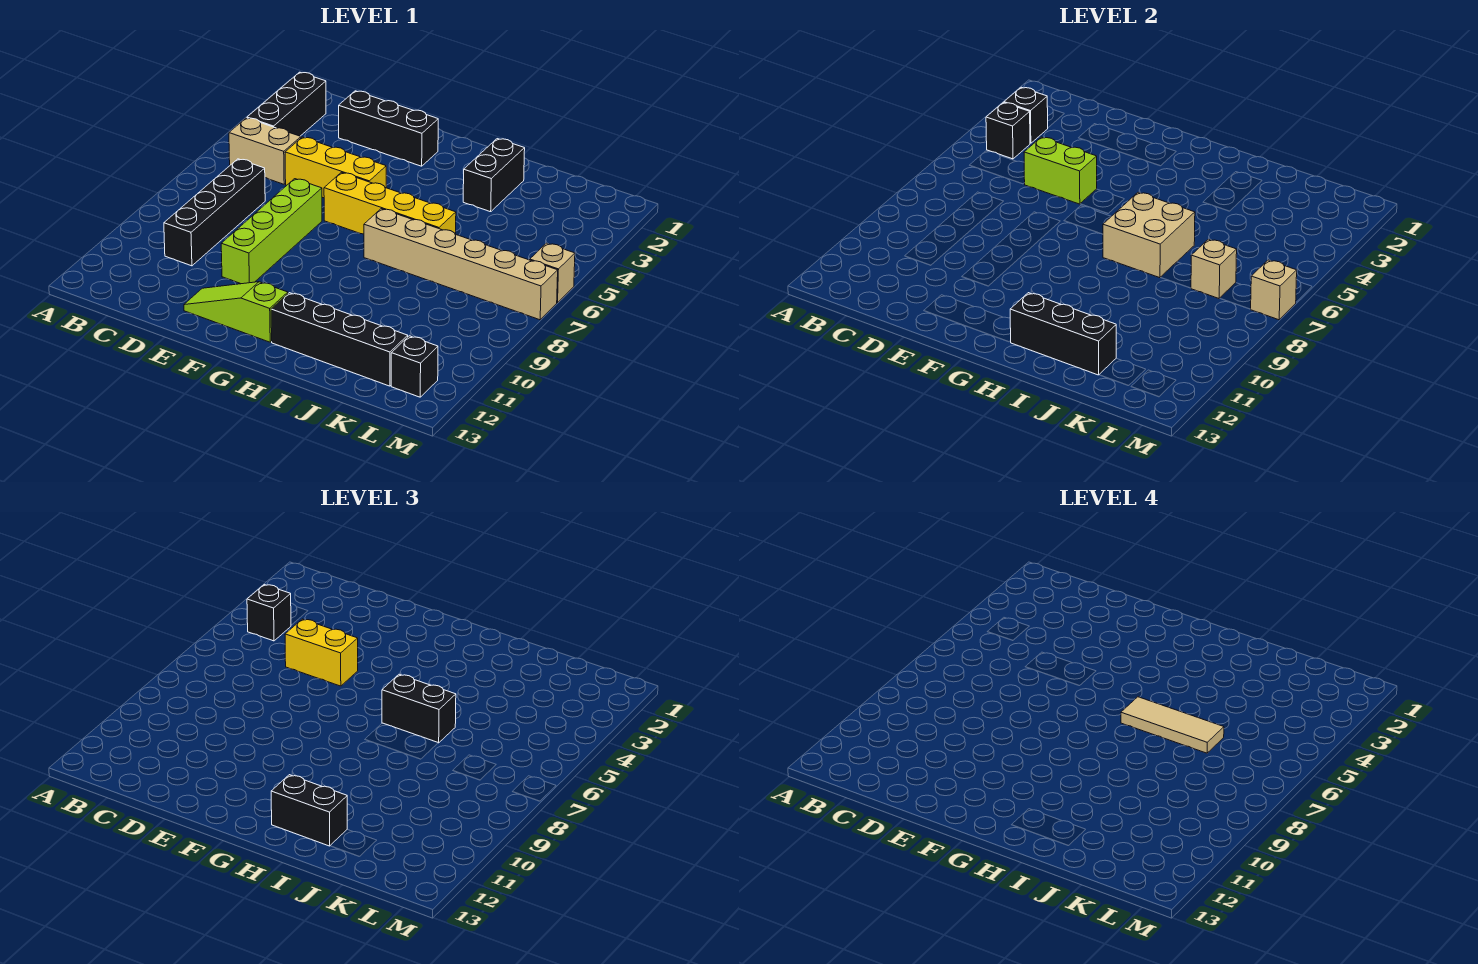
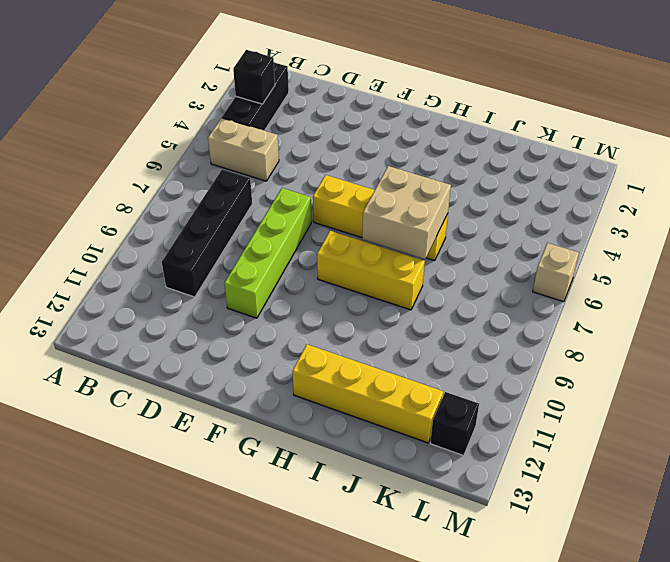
yellow 1x3 brick [317,231,425,310] -> yellow 1x3 brick moved to [285,137,386,198]
yellow 1x4 brick [292,344,443,443] -> black 1x4 brick [271,293,408,386]
none -> black 1x3 brick [339,91,438,166]
none -> lime 1x3 slope [184,282,288,342]
none -> tan 1x6 brick [364,209,558,320]

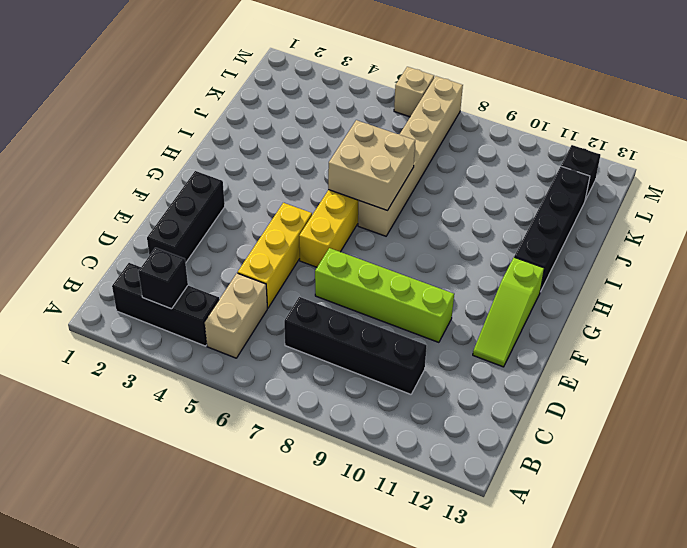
none -> black 1x2 brick [463,139,525,212]
none -> black 1x1 brick [986,103,1030,159]
none -> lime 1x2 brick [1024,137,1097,204]

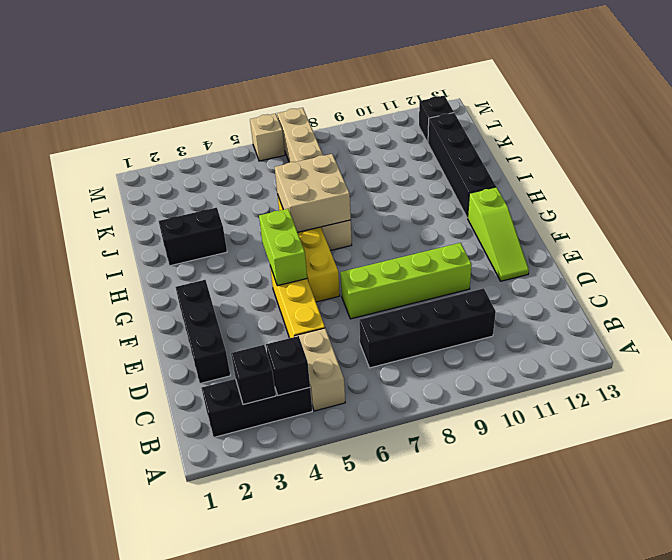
lime 1x2 brick [259,209,307,286] -> lime 1x2 brick moved to [1024,137,1097,204]
none -> black 1x3 brick [1010,293,1116,375]
none -> tan 1x1 brick [1191,239,1237,298]
none -> tan 1x1 brick [1251,260,1297,320]

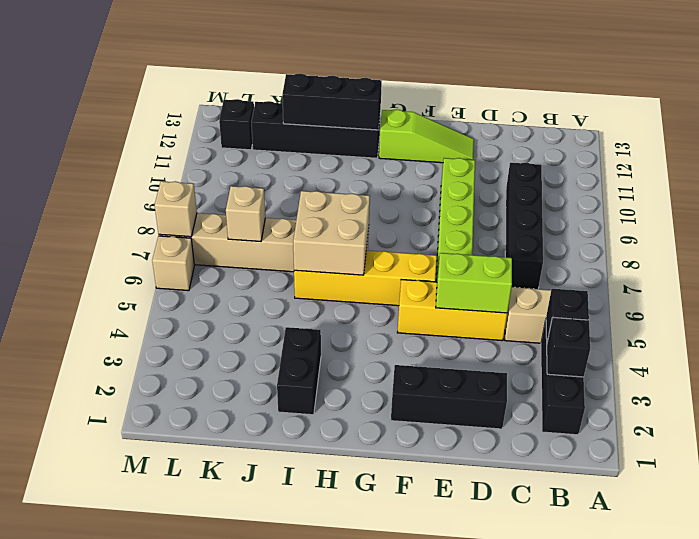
none -> black 1x1 brick [247,585,291,641]
none -> yellow 1x2 brick [285,619,358,686]
none -> black 1x2 brick [382,674,456,743]

